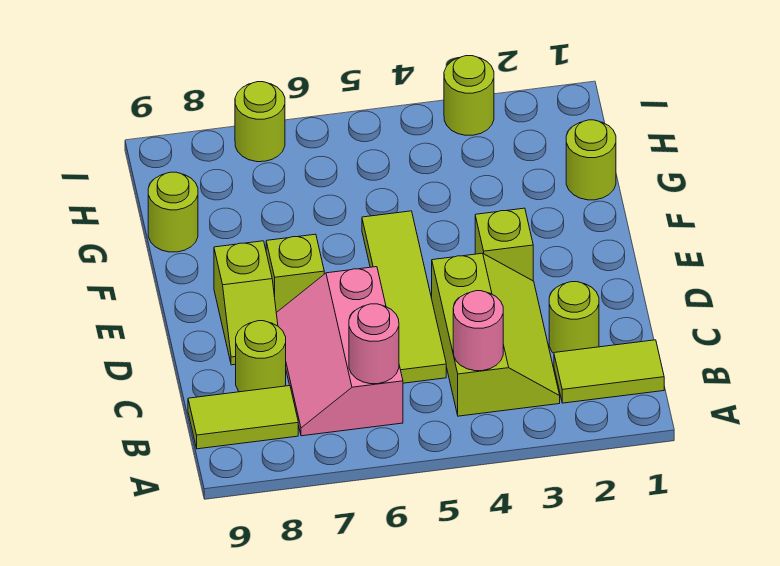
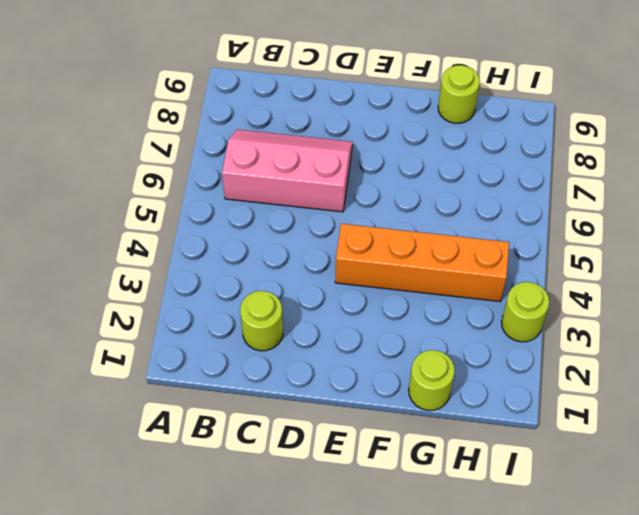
orange 1x4 brick [335,224,509,302] -> none
none -> lime 1x2 tile [554,340,664,403]
none -> lime 2x3 slope [432,253,560,416]
none -> lime 1x2 tile [188,386,298,449]

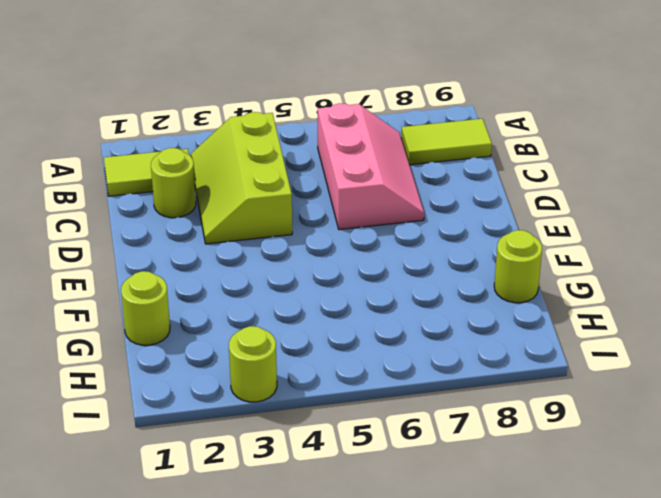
none -> lime 1x4 tile [362,211,446,383]
none -> lime 1x1 round brick [236,321,286,392]
none -> lime 1x2 slope [214,241,278,365]

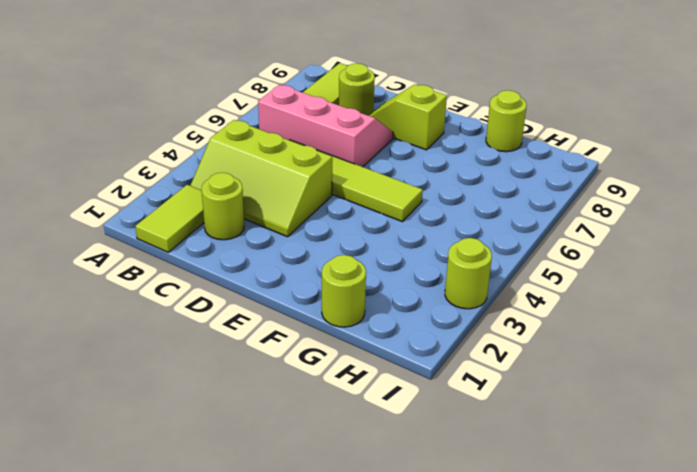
none -> lime 1x1 brick [475,208,533,281]
none -> lime 1x1 brick [266,234,324,313]
none -> lime 1x1 round brick [235,82,285,162]

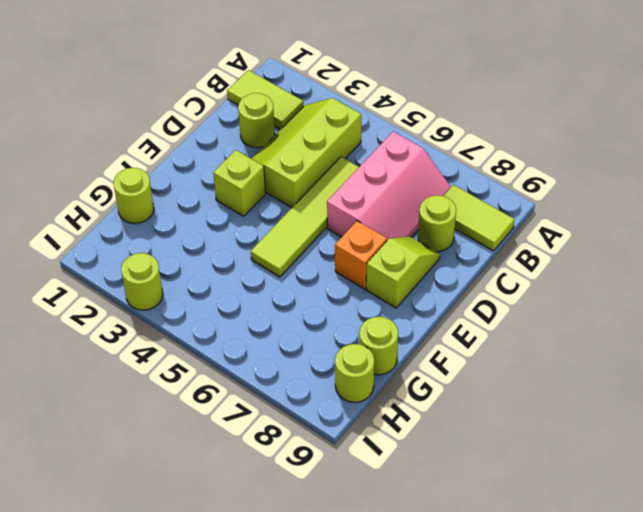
orange 1x1 brick [335,221,387,289] -> lime 1x1 brick [266,234,324,313]
lime 1x1 round brick [335,344,374,402] -> lime 1x1 round brick moved to [235,82,285,162]
none -> pink 1x1 round brick [453,291,503,371]
none -> pink 1x1 round brick [349,304,399,384]

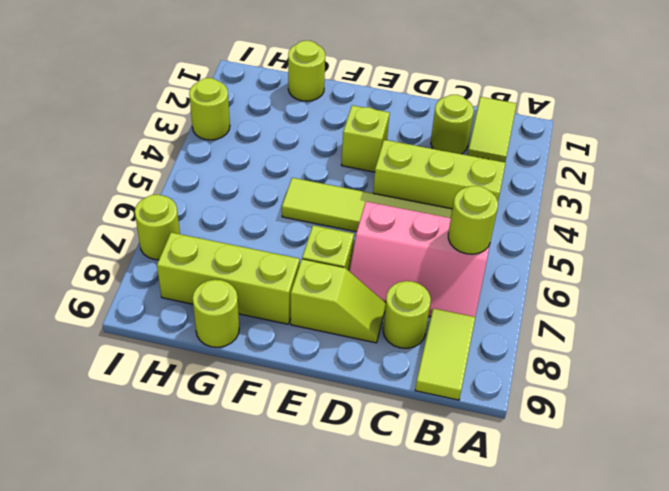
lime 1x1 round brick [448,186,498,254] -> pink 1x1 round brick [349,304,399,384]
lime 1x3 brick [157,233,300,324] -> none
none -> pink 1x1 round brick [453,291,503,371]

